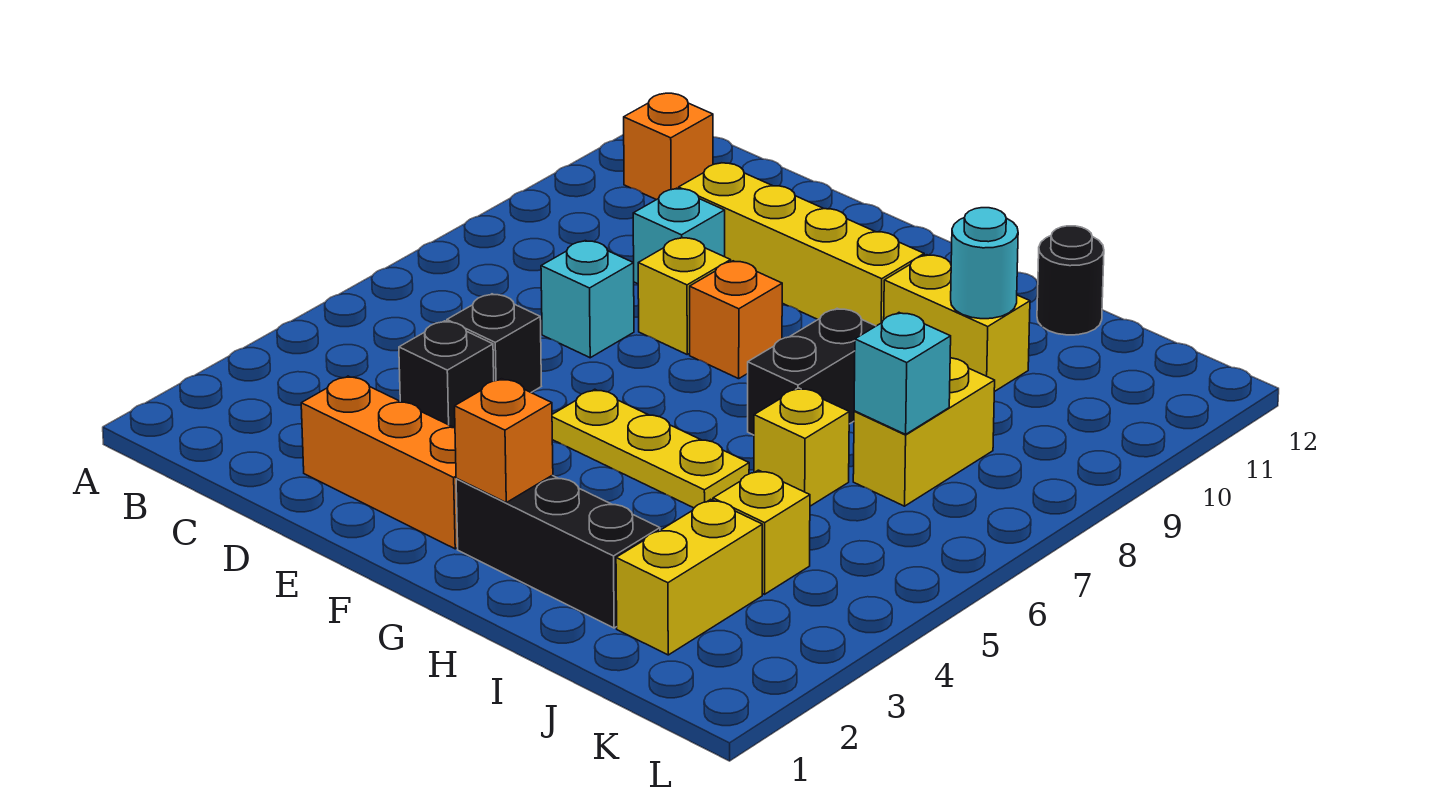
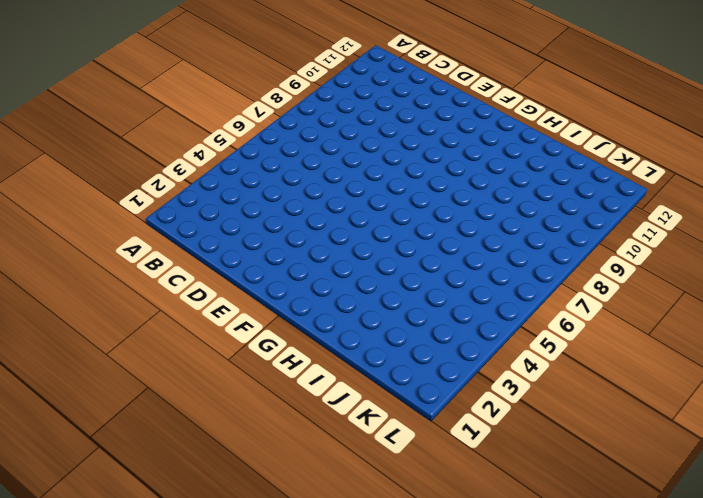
none -> orange 1x1 brick [624,93,713,200]
none -> orange 1x3 brick [301,376,458,549]
none -> black 1x1 brick [399,321,494,428]

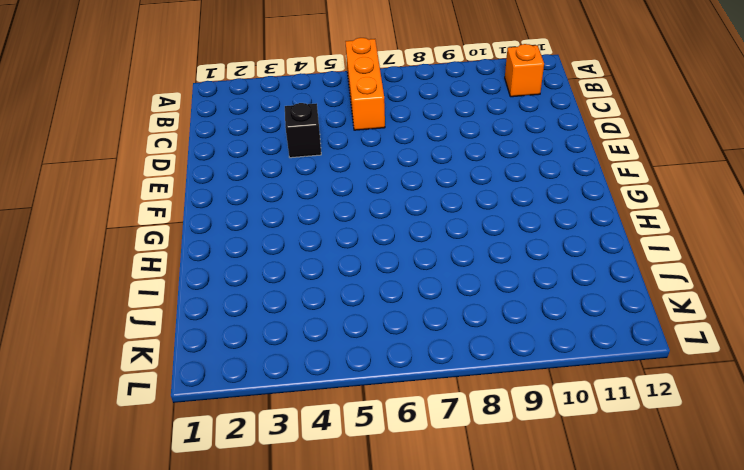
orange 1x3 brick [345,38,385,130] -> orange 1x3 brick moved to [301,376,458,549]
none -> black 1x1 brick [447,294,541,393]
none -> cyan 1x1 brick [541,241,634,358]
none -> cyan 1x1 brick [633,188,725,284]

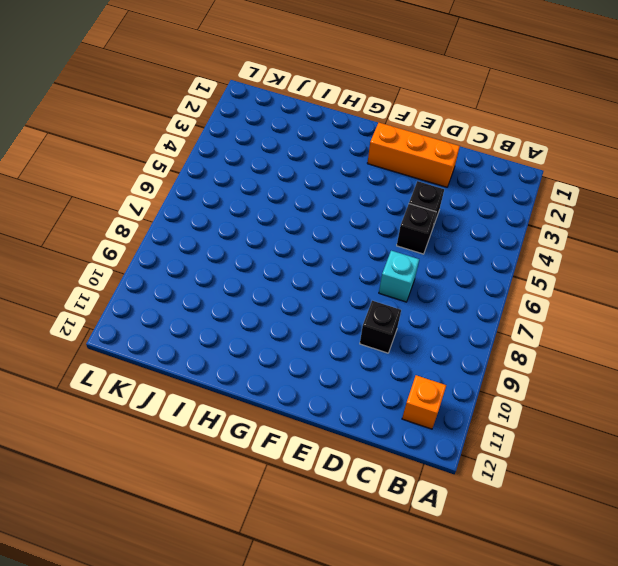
black 1x1 brick [360,301,401,353] -> cyan 1x1 brick [633,188,725,284]
none -> yellow 1x4 brick [679,163,924,326]
none -> yellow 1x1 brick [638,238,731,354]
none -> yellow 1x3 plate [552,389,749,508]

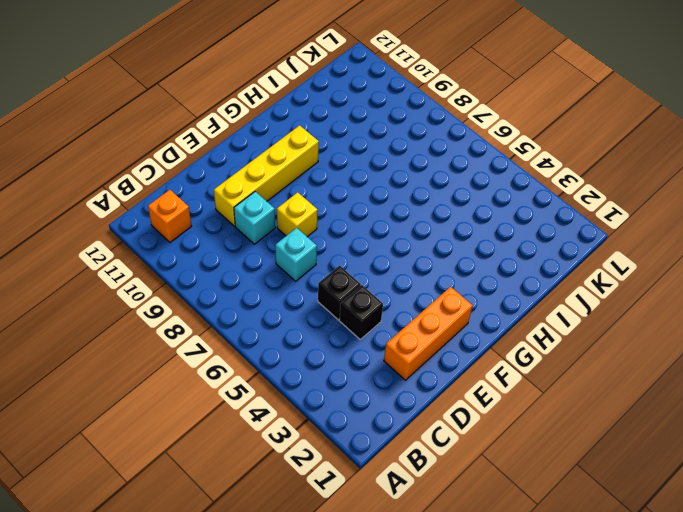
none -> yellow 1x3 plate [552,389,749,508]
none -> orange 1x1 brick [690,261,782,379]
none -> black 1x3 brick [456,475,660,628]

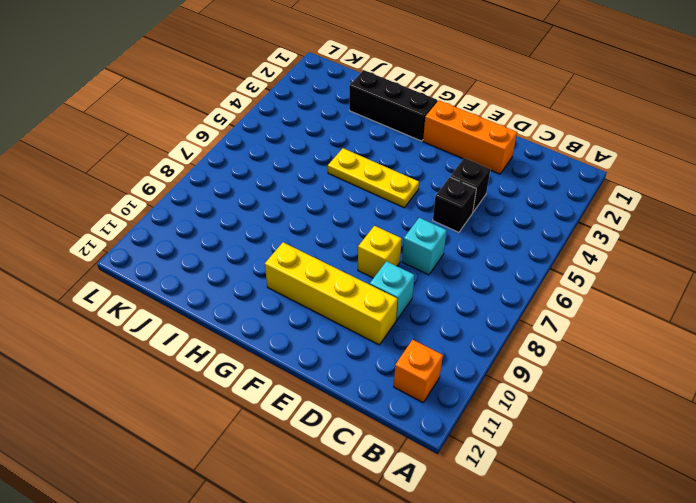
none -> orange 1x1 brick [690,261,782,379]
none -> black 1x2 brick [748,308,876,435]
none -> yellow 1x2 brick [884,255,1030,392]

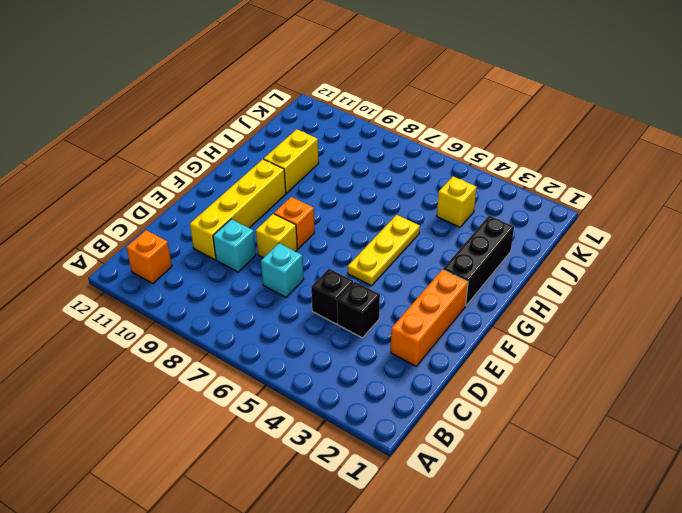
none -> black 1x2 brick [748,308,876,435]
none -> yellow 1x1 brick [754,388,849,506]
none -> black 1x1 round brick [1037,226,1104,335]

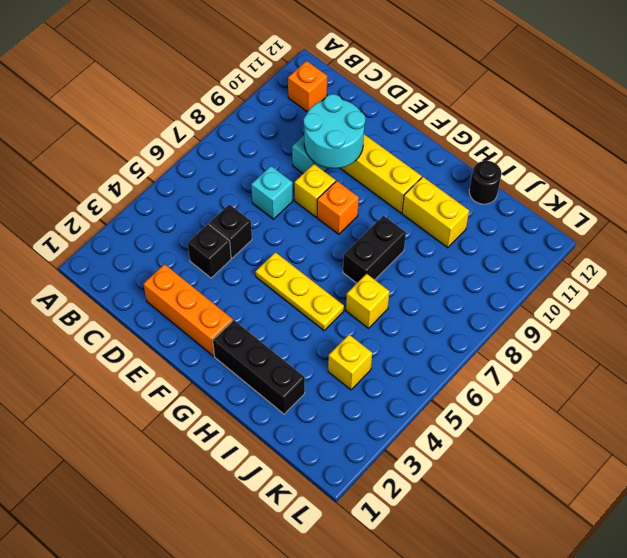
cyan 2x2 round brick [304,94,365,168] -> none
none -> yellow 1x2 brick [616,499,762,655]
none -> yellow 1x2 brick [853,358,995,506]
none -> orange 1x1 brick [455,379,553,502]

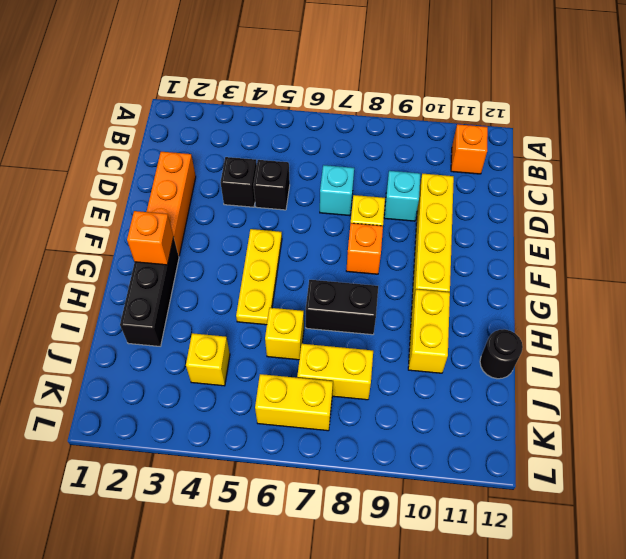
yellow 1x2 brick [255,374,333,431] -> yellow 1x2 brick moved to [616,499,762,655]
none -> cyan 1x1 round brick [951,208,1018,319]
none -> cyan 1x1 brick [854,313,951,434]

